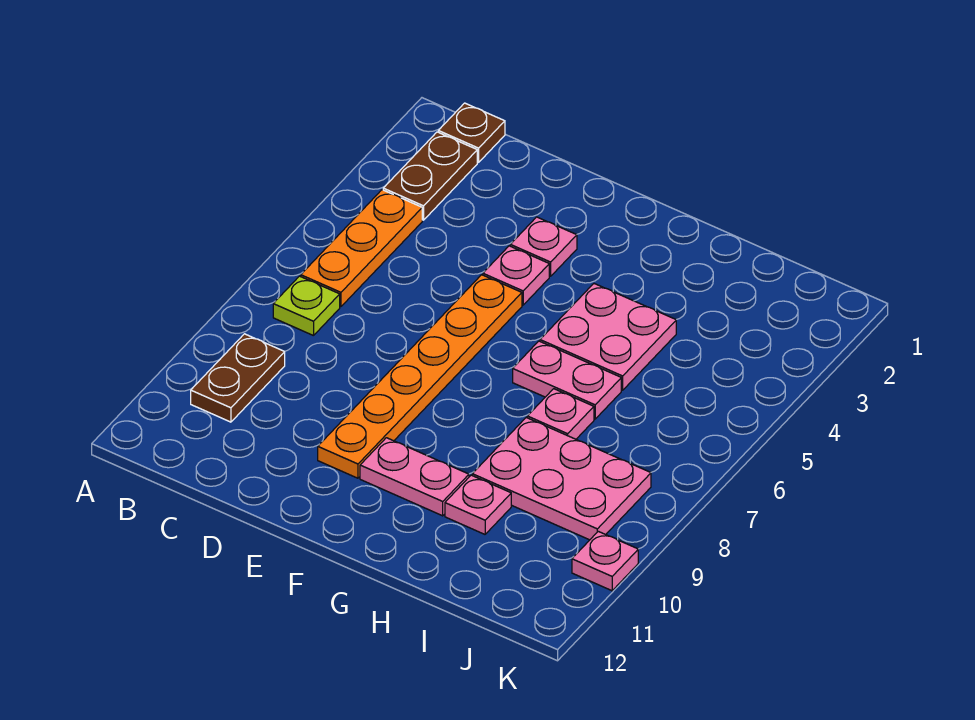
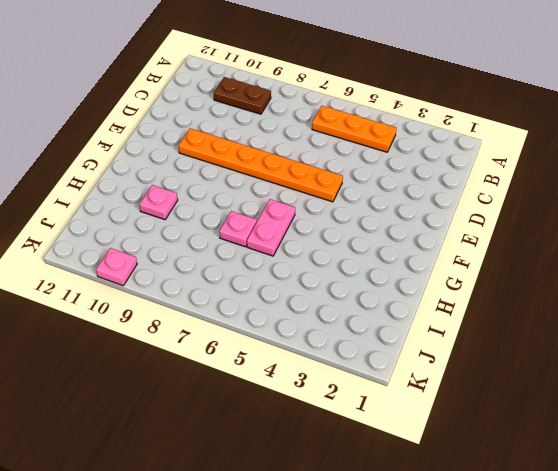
none -> brown 1x1 plate [438,103,505,162]
none -> brown 1x2 plate [383,132,477,220]
none -> lime 1x1 plate [273,276,340,336]

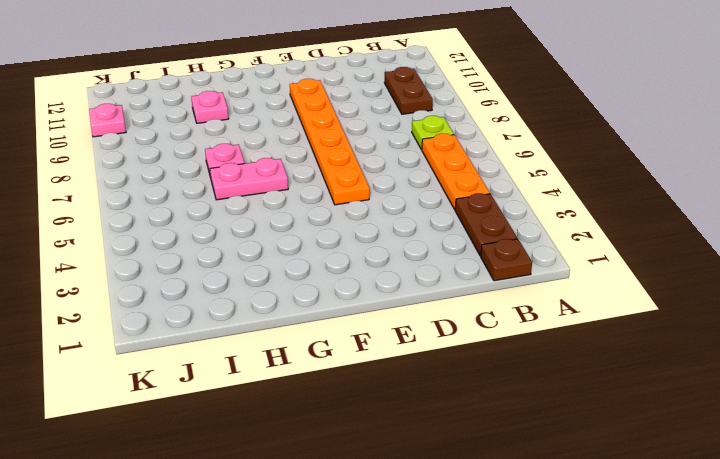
none -> pink 1x1 plate [510,217,577,276]
none -> pink 1x1 plate [483,246,549,305]
none -> pink 1x2 plate [360,438,469,516]

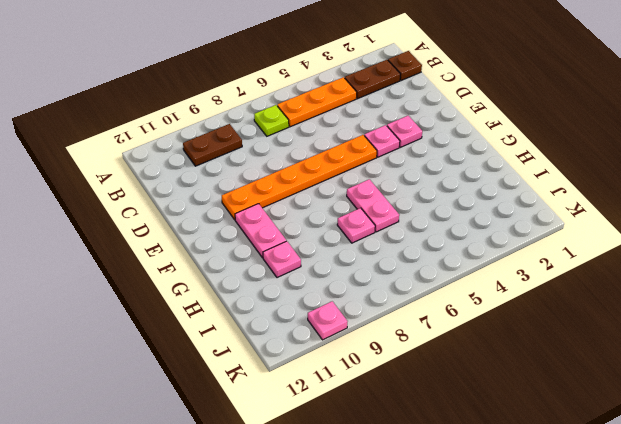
none -> pink 2x2 plate [540,284,676,390]
none -> pink 2x3 plate [472,418,651,540]

